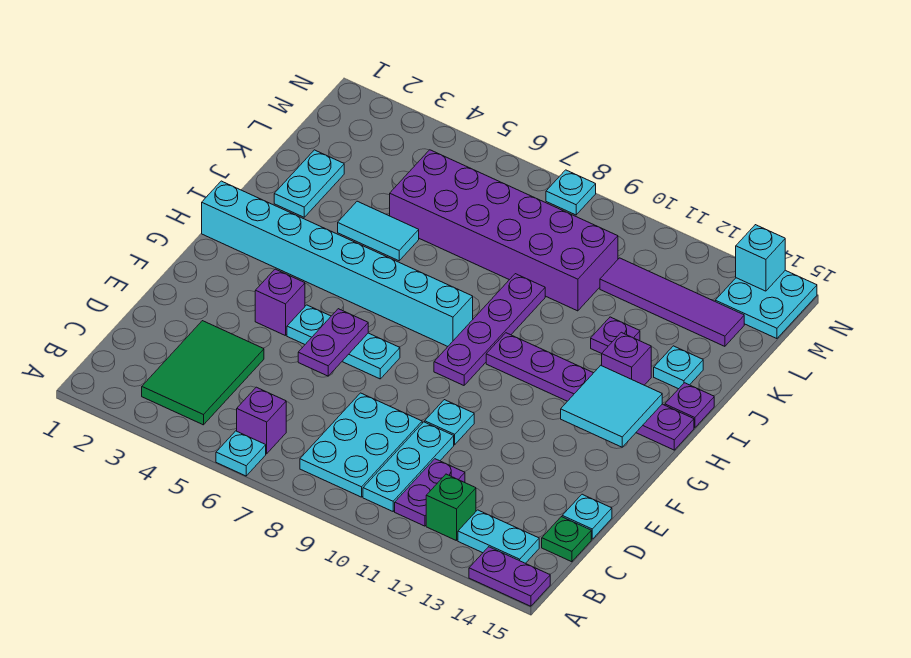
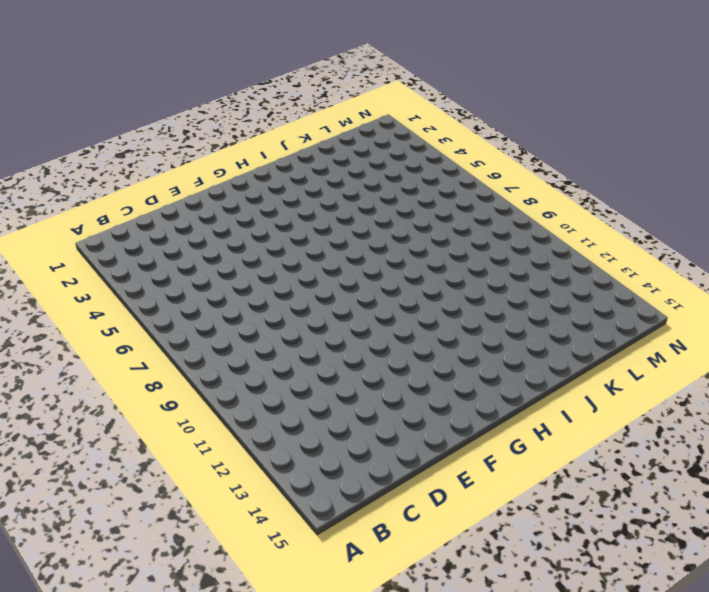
none -> cyan 1x1 plate [216,431,266,476]
none -> purple 1x2 plate [469,547,550,606]
none -> green 2x3 tile [142,321,264,425]
none -> purple 1x1 brick [237,387,286,454]

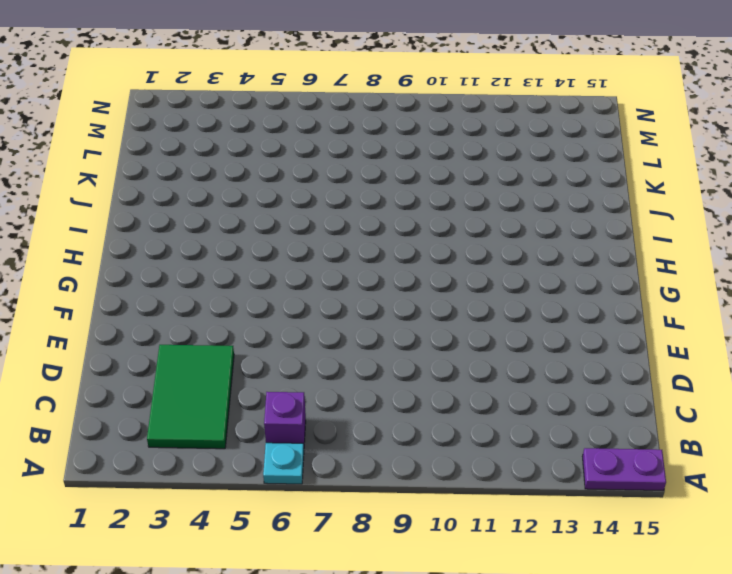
none -> cyan 2x3 plate [300,393,422,497]
none -> cyan 1x3 plate [363,422,454,511]
none -> purple 1x2 plate [395,459,465,526]
none -> green 1x1 brick [426,474,476,541]

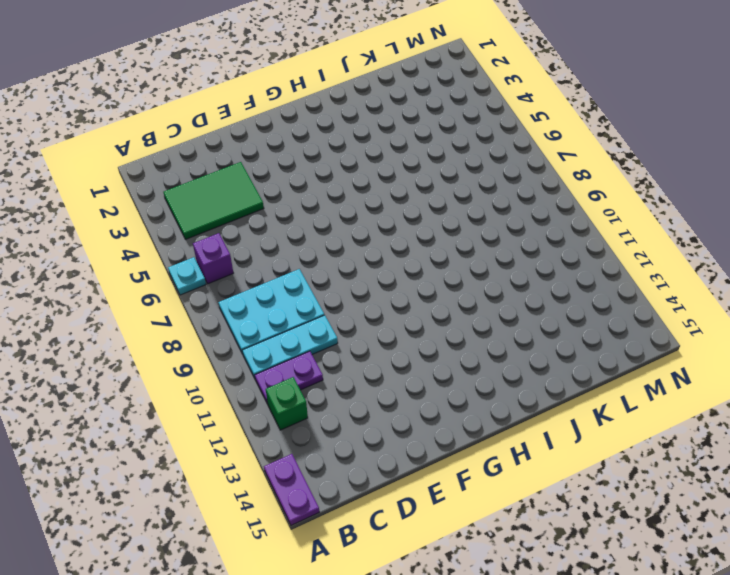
none -> cyan 1x2 plate [458,510,539,563]
none -> green 1x1 plate [542,517,591,562]
none -> cyan 1x1 plate [562,494,612,539]
none -> cyan 1x1 plate [425,400,474,445]

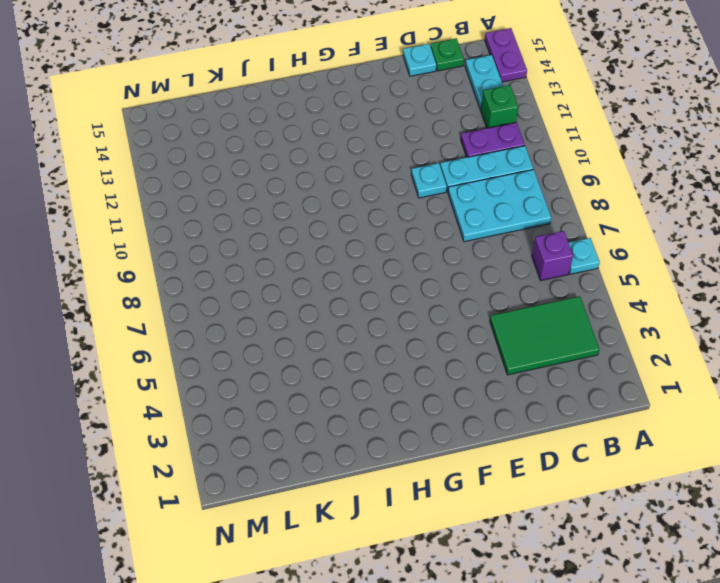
none -> purple 1x1 brick [255,269,305,336]
none -> cyan 1x3 plate [287,305,400,379]
none -> purple 1x4 plate [434,274,545,385]
none -> cyan 1x8 brick [202,181,473,346]

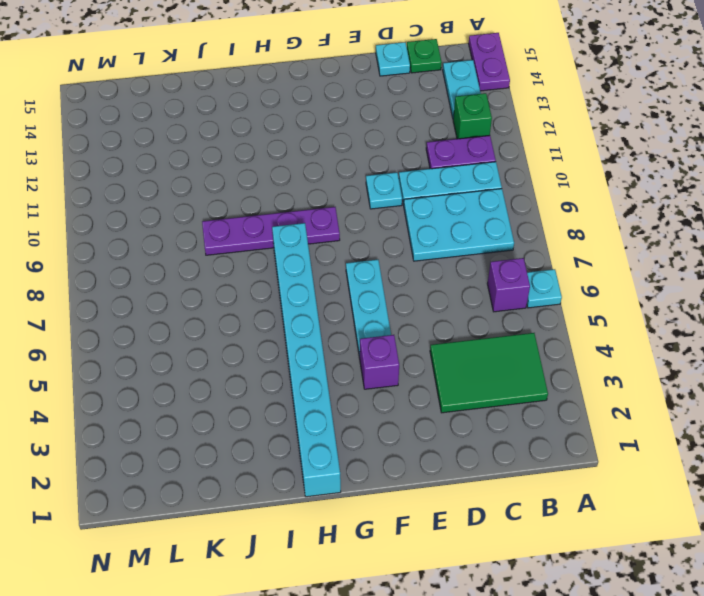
none -> purple 1x6 plate [486,333,694,450]
none -> purple 1x1 brick [602,332,651,385]
none -> purple 1x1 plate [665,383,714,428]
none -> cyan 1x2 plate [274,150,344,217]

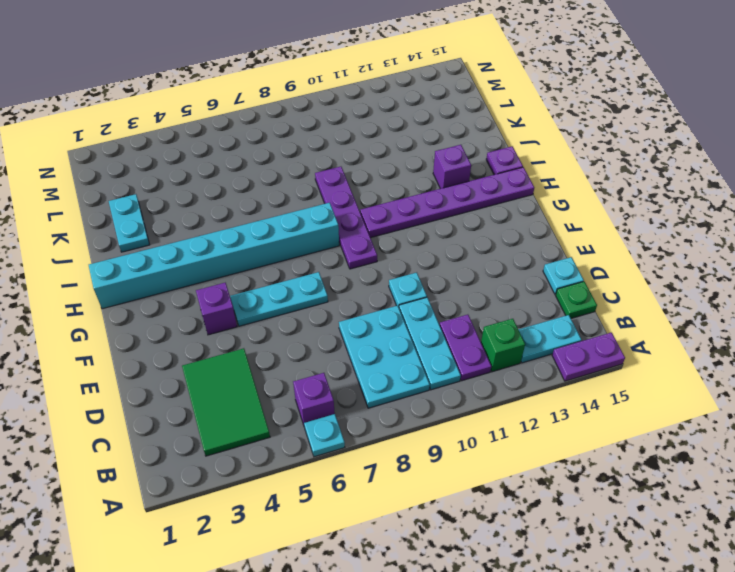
none -> cyan 1x2 tile [338,201,419,261]
none -> purple 1x1 plate [591,317,640,354]
none -> cyan 1x1 plate [654,346,703,389]
none -> purple 2x6 brick [390,150,618,311]

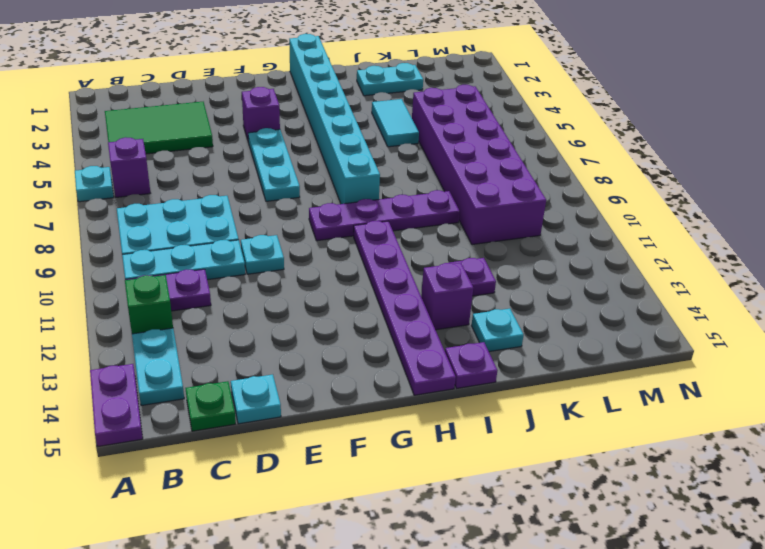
none -> purple 1x4 tile [600,258,744,346]
none -> cyan 2x2 plate [715,270,817,339]
none -> cyan 1x1 plate [546,170,596,215]
none -> purple 1x2 plate [298,309,368,376]

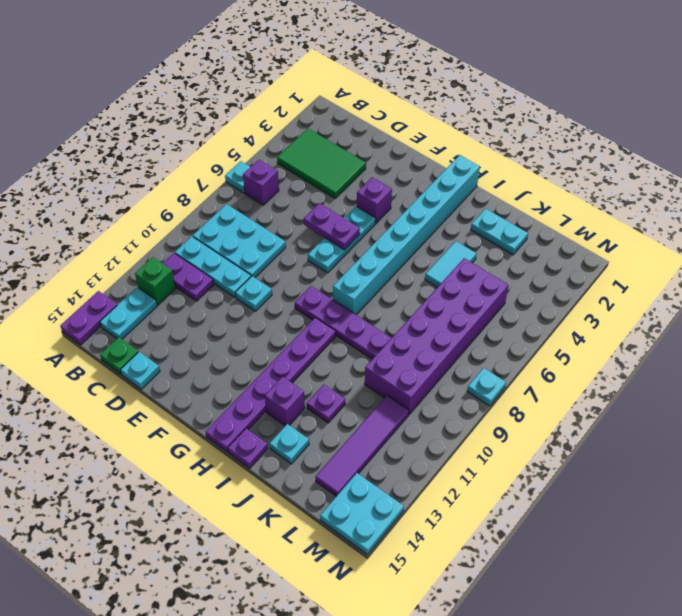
none -> cyan 2x2 tile [561,365,662,447]
none -> cyan 1x1 brick [736,225,785,291]

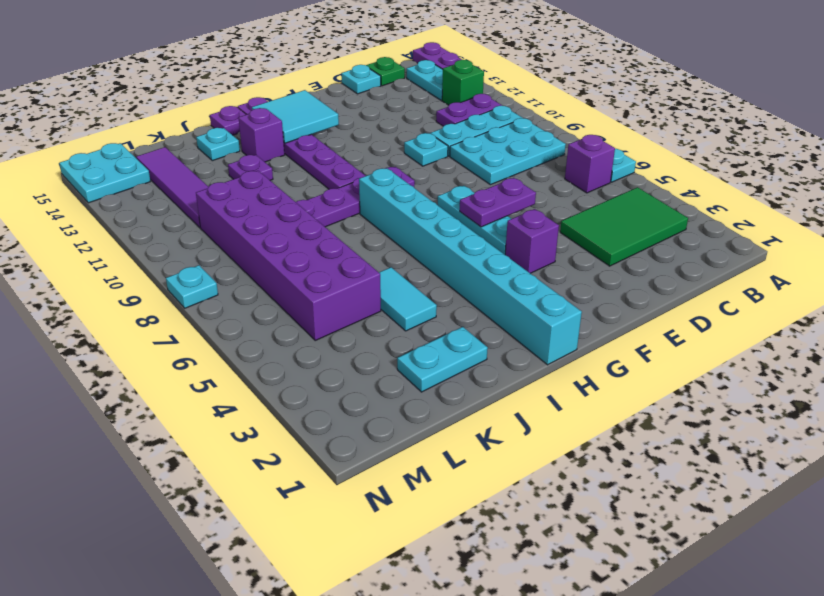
none -> cyan 1x1 brick [736,225,785,291]

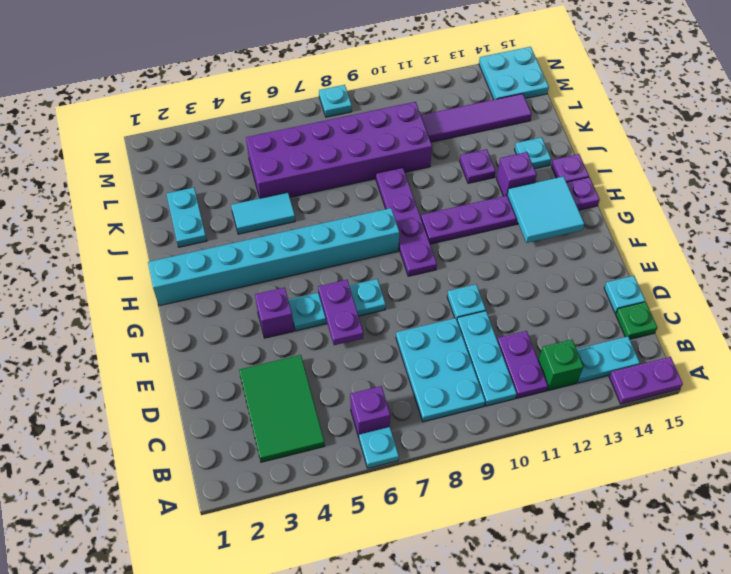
none -> cyan 1x1 brick [736,225,785,291]

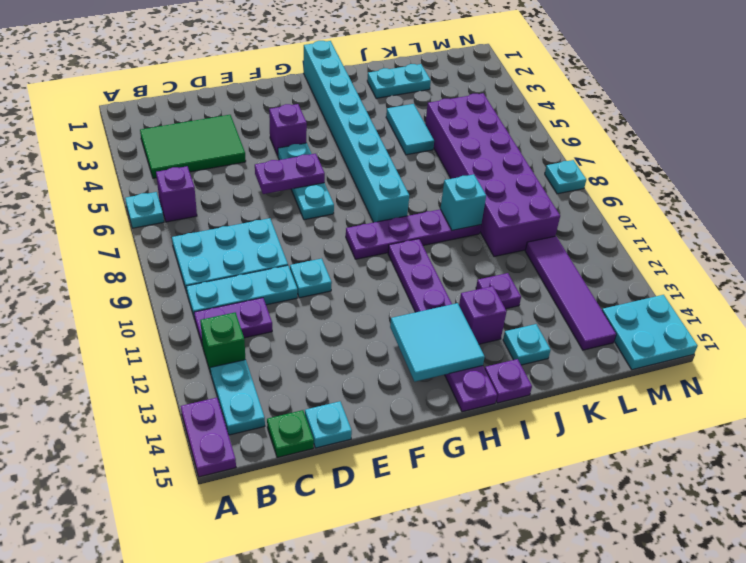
cyan 1x1 brick [441,174,486,230] -> cyan 1x1 brick moved to [736,225,785,291]

